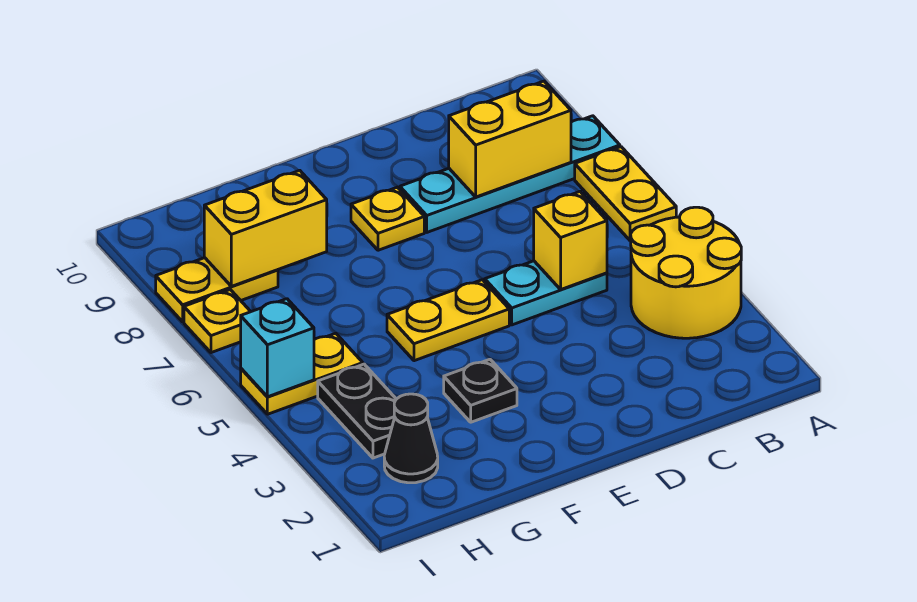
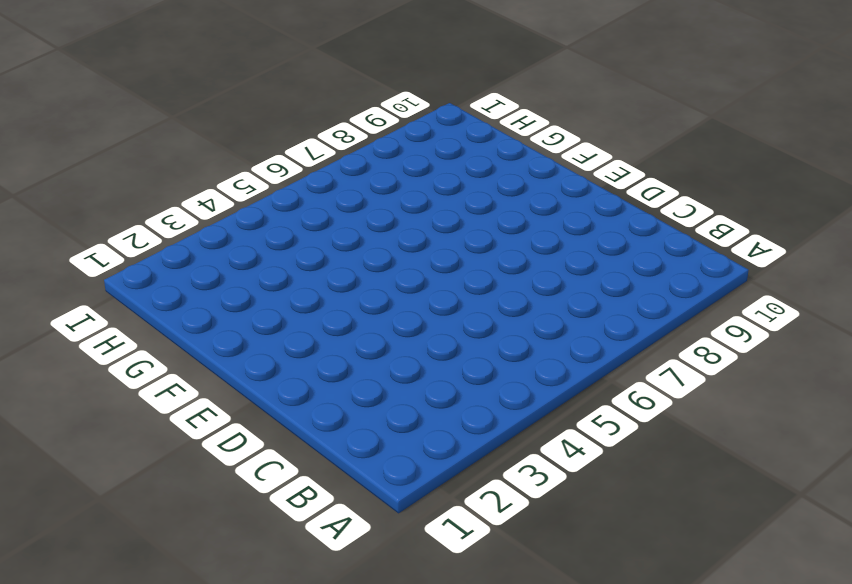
none -> yellow 2x2 round brick [631,207,741,338]
none -> yellow 1x2 plate [575,147,676,241]
none -> cyan 1x4 plate [400,116,620,232]

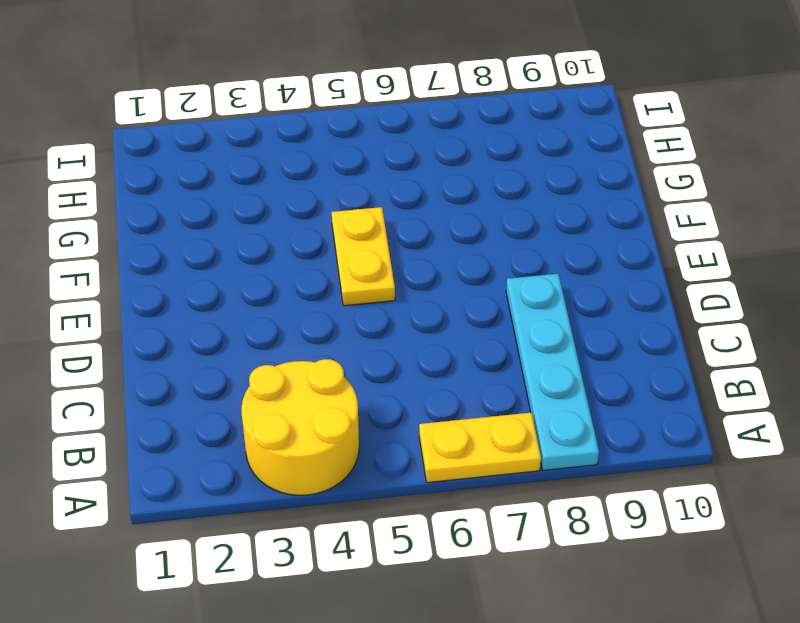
none -> cyan 1x2 plate [485,261,607,325]
none -> yellow 1x1 plate [351,187,424,250]
none -> black 1x1 plate [444,359,517,422]

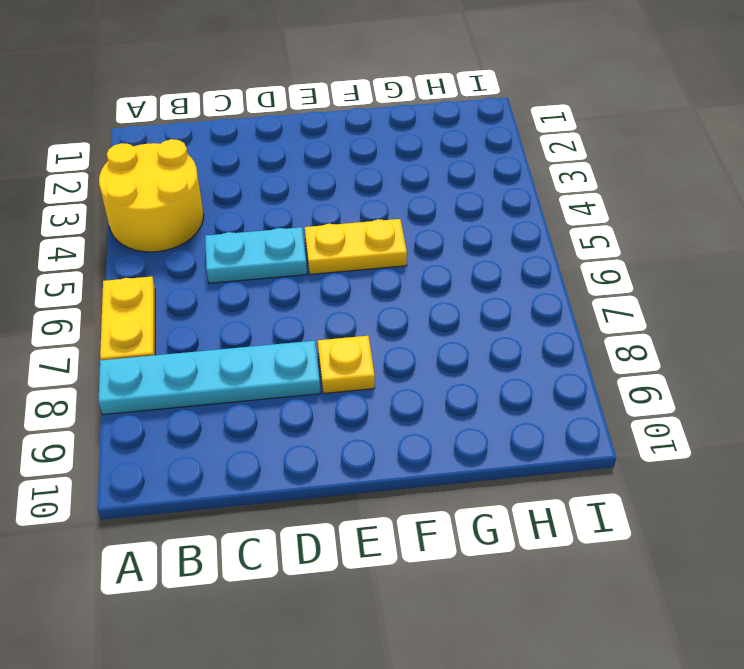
none -> black 1x1 plate [444,359,517,422]
none -> black 1x1 cone [384,394,438,483]
none -> black 1x2 plate [318,364,396,458]

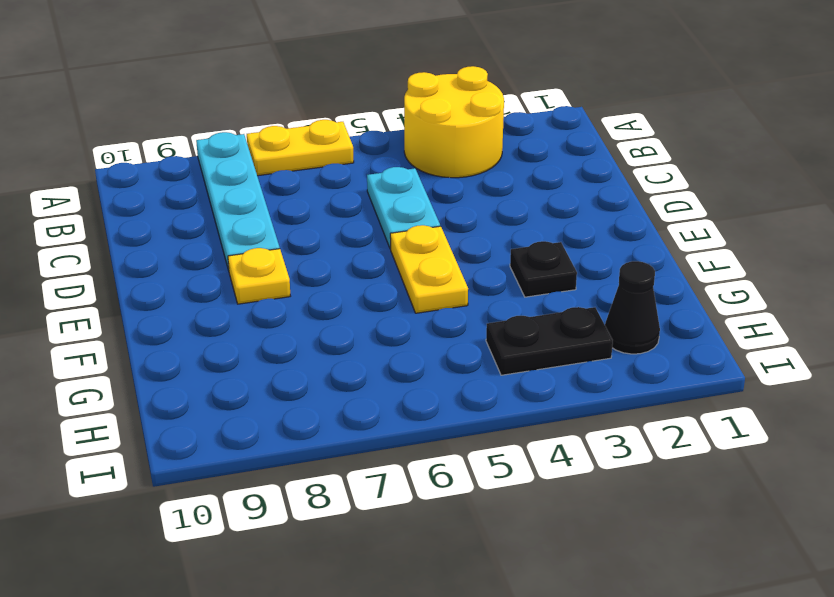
none -> yellow 1x2 plate [241,333,363,414]
none -> yellow 1x2 plate [156,258,278,322]
none -> yellow 1x1 plate [184,290,251,353]

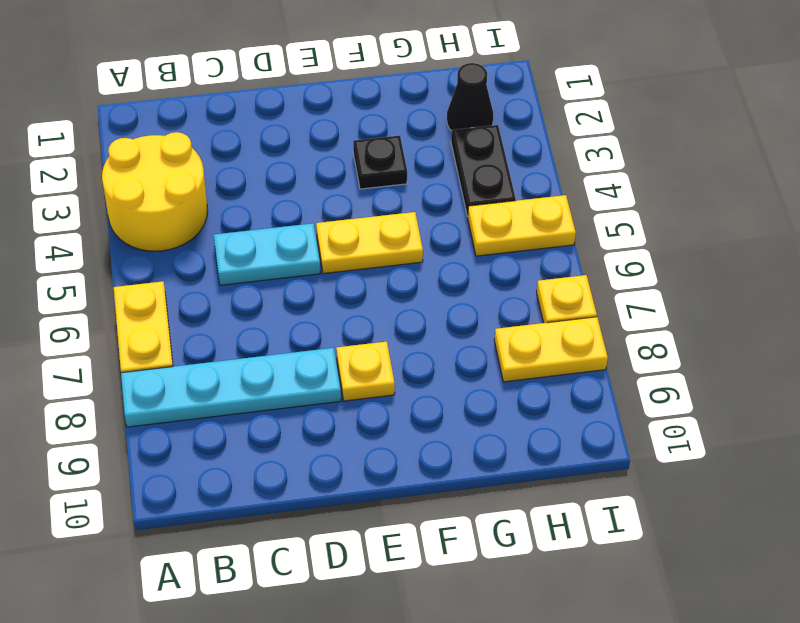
none -> yellow 1x2 brick [449,81,571,197]
none -> yellow 1x1 brick [534,192,607,289]
none -> yellow 1x2 brick [204,170,327,286]

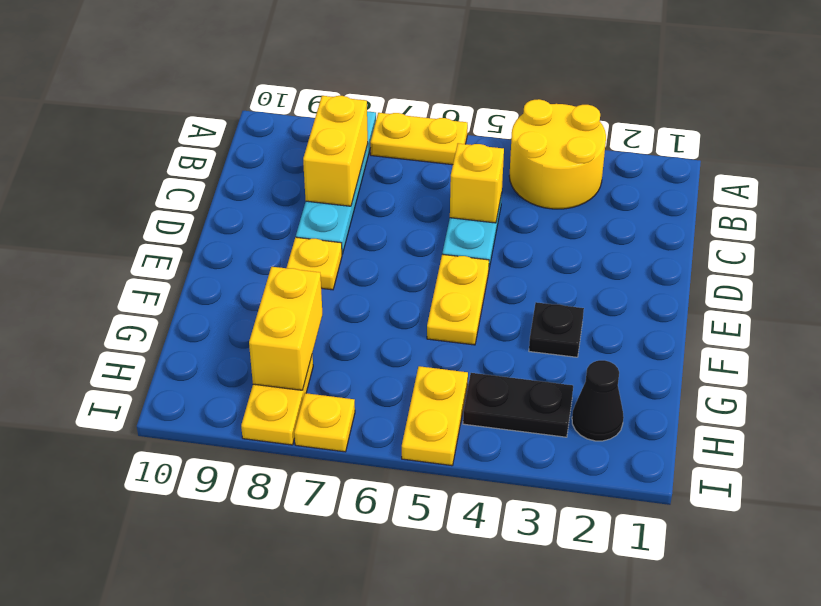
none -> cyan 1x1 brick [241,299,314,397]

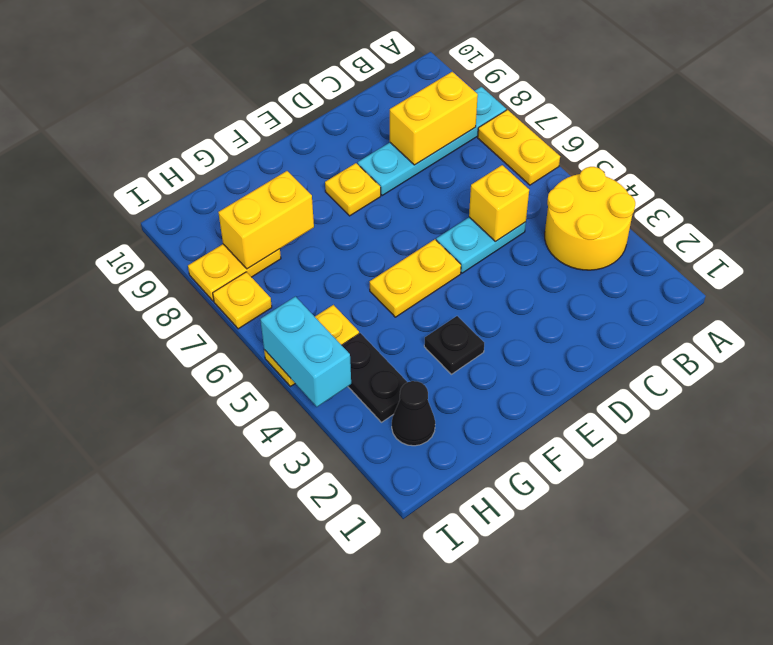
cyan 1x2 brick [260,297,351,407] -> cyan 1x1 brick [241,299,314,397]

